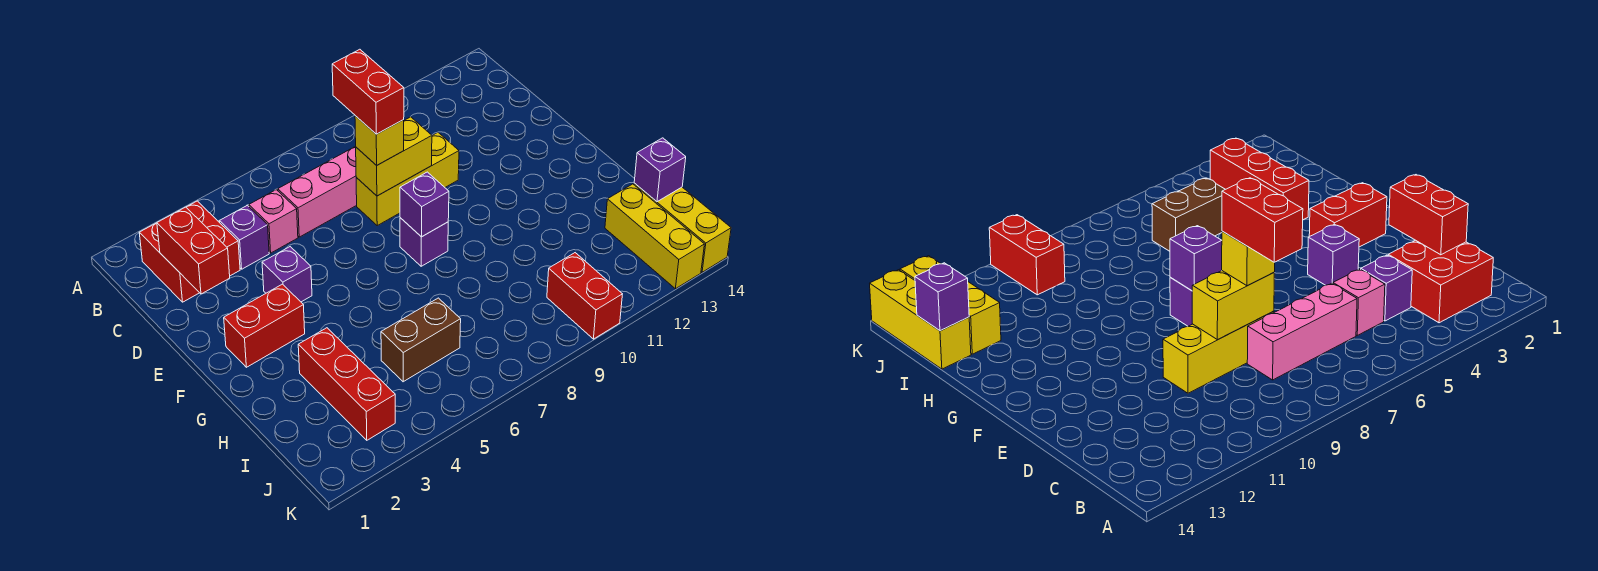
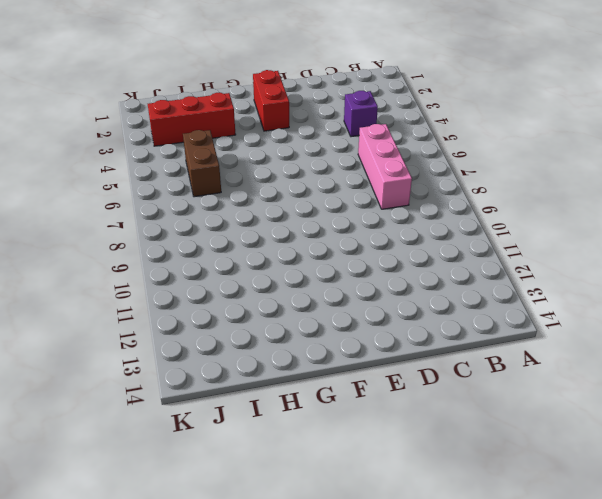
none -> red 2x2 brick [139,201,240,302]
none -> pink 1x1 brick [249,190,298,253]
none -> yellow 1x3 brick [356,132,459,225]

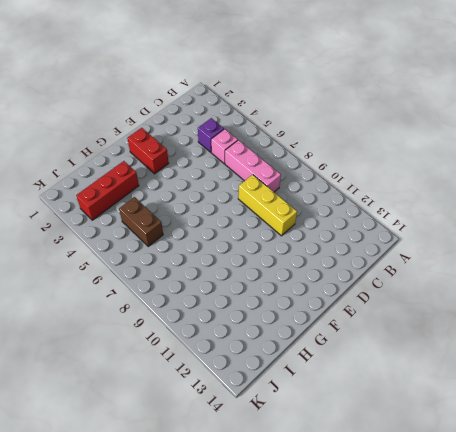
none -> red 2x2 brick [139,201,240,302]
none -> purple 1x1 brick [262,247,312,302]
none -> purple 1x1 brick [400,218,448,266]

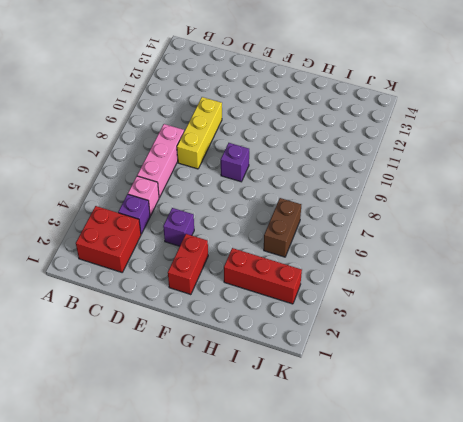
none -> yellow 1x3 brick [605,184,704,289]
none -> yellow 1x3 brick [634,183,731,272]
none -> red 1x2 brick [547,253,622,339]

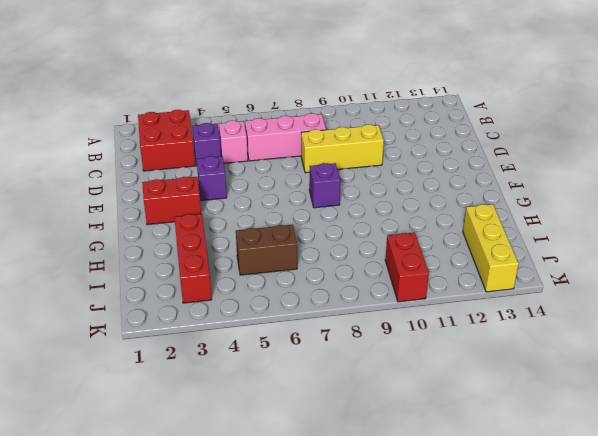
none -> yellow 1x3 brick [634,183,731,272]
none -> red 1x2 brick [157,207,230,294]
none -> yellow 1x2 brick [356,117,432,196]

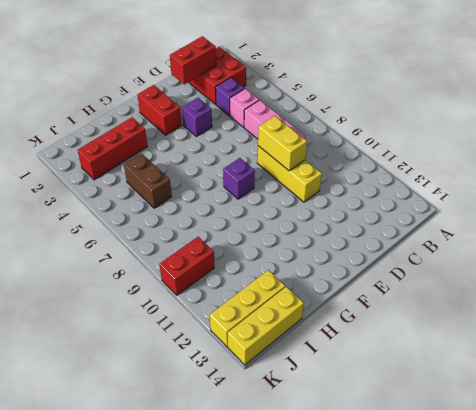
none -> purple 1x1 brick [400,172,449,237]
none -> purple 1x1 brick [634,138,686,202]
none -> yellow 1x1 brick [355,116,404,165]

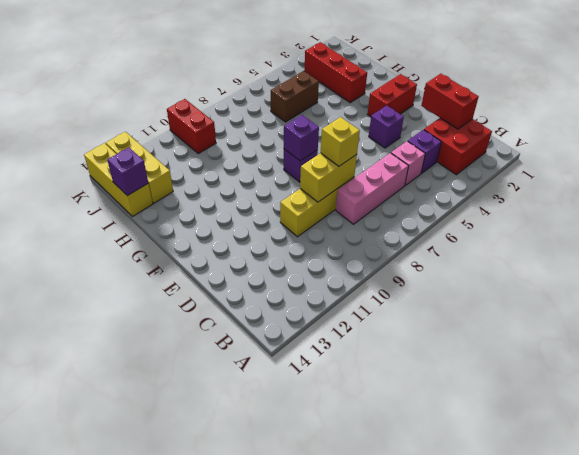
none -> red 1x2 brick [332,49,404,134]

